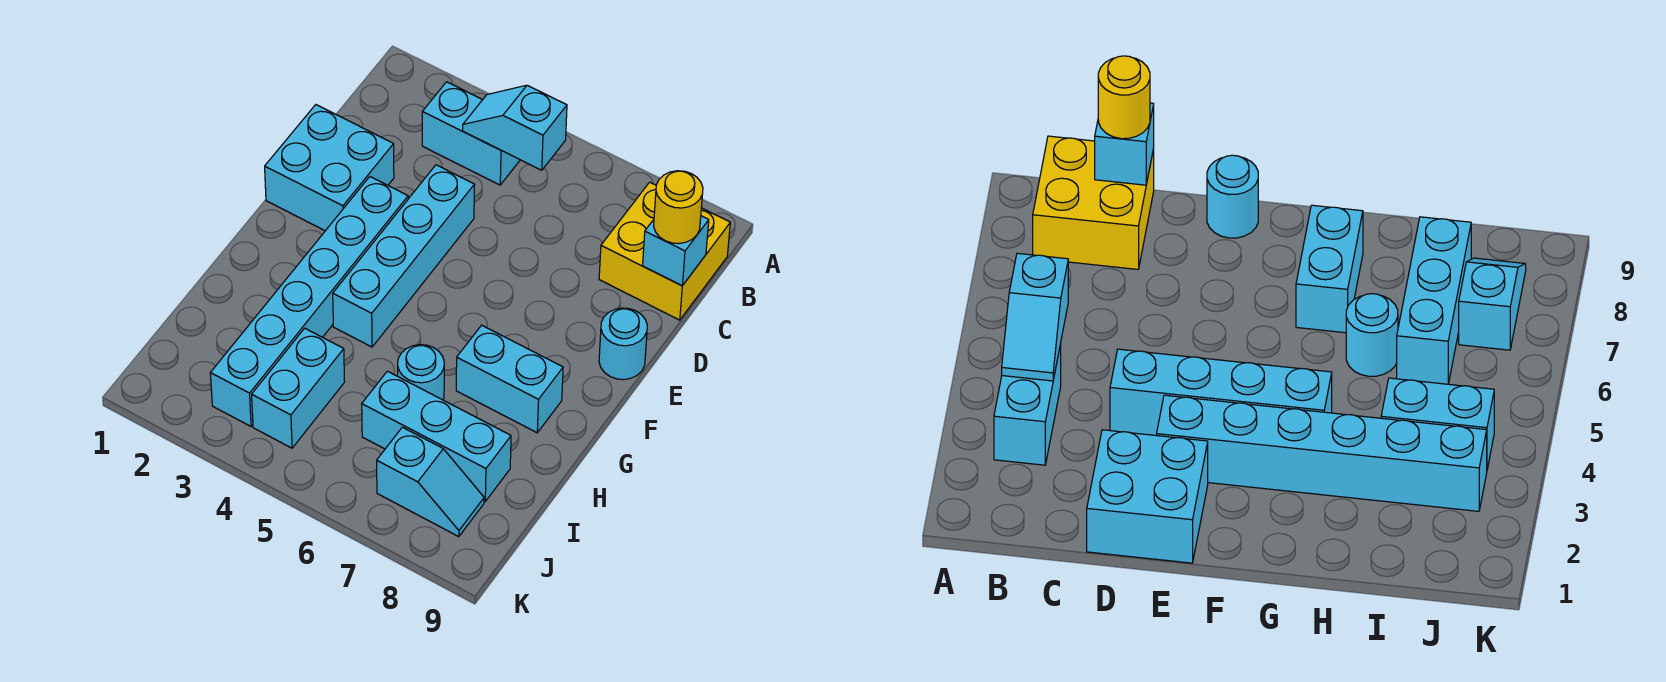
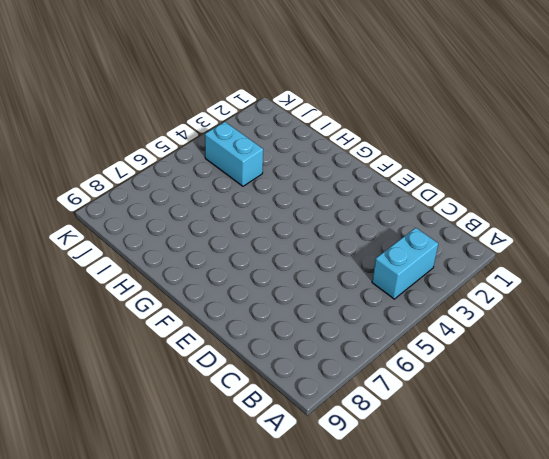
none -> yellow 2x2 brick [599,182,730,320]
none -> cyan 2x2 brick [265,105,394,231]
none -> cyan 1x4 brick [333,165,475,347]

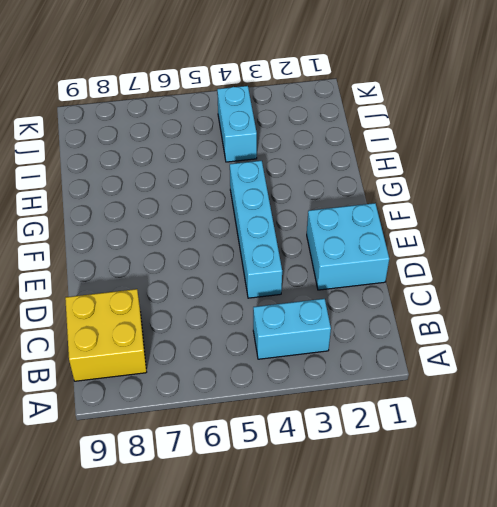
none -> cyan 1x6 brick [210,177,408,426]
none -> cyan 1x1 round brick [599,308,647,380]
none -> cyan 1x2 brick [456,325,563,433]

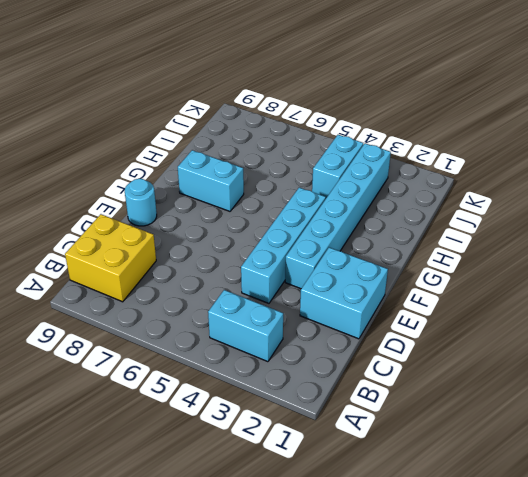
none -> cyan 1x1 round brick [398,345,444,400]
none -> cyan 1x3 brick [362,371,511,501]
none -> cyan 1x2 slope [377,427,484,537]

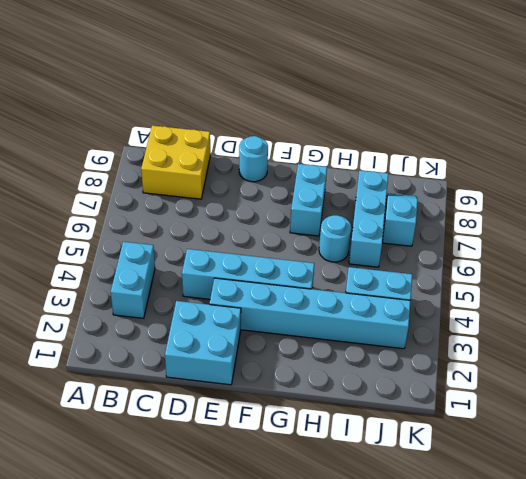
none -> cyan 1x2 slope [463,85,567,170]
none -> cyan 1x1 brick [643,216,709,286]
none -> yellow 1x1 round brick [654,171,703,244]

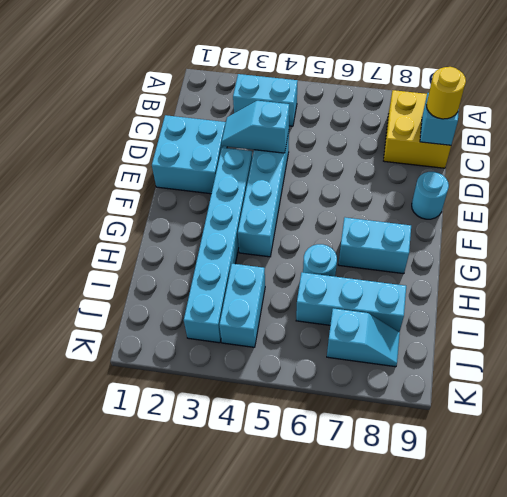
cyan 1x2 slope [222,101,289,153] -> cyan 1x2 slope moved to [463,85,567,170]

